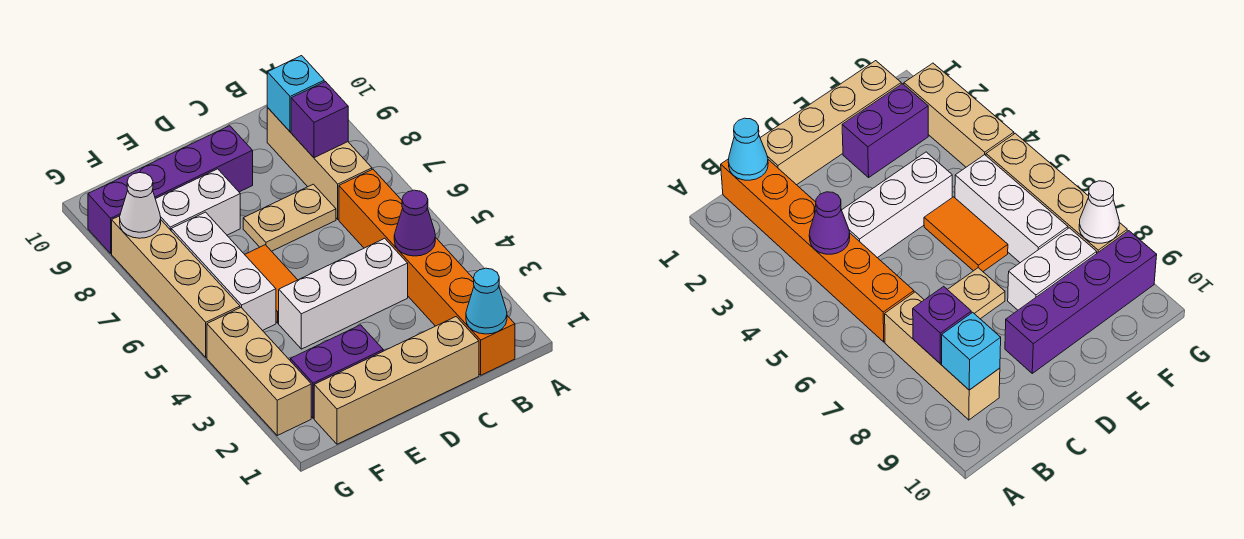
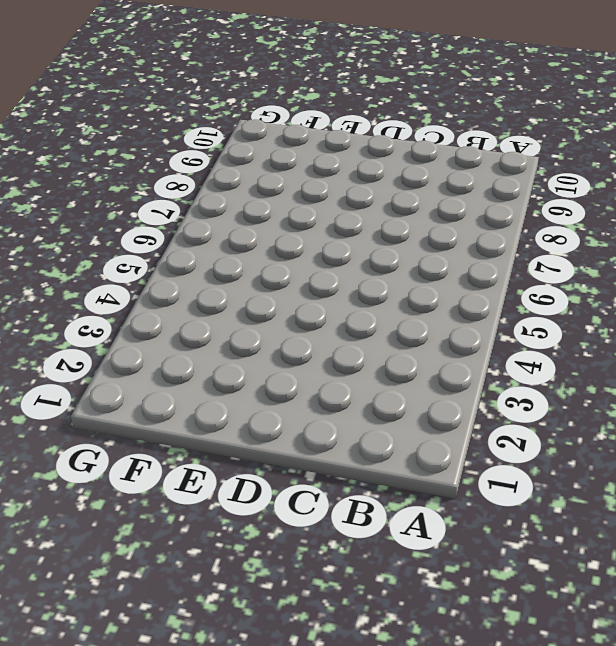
none -> orange 1x6 brick [339,169,515,375]
none -> tan 1x3 brick [267,108,372,219]
none -> tan 1x4 brick [314,317,479,444]

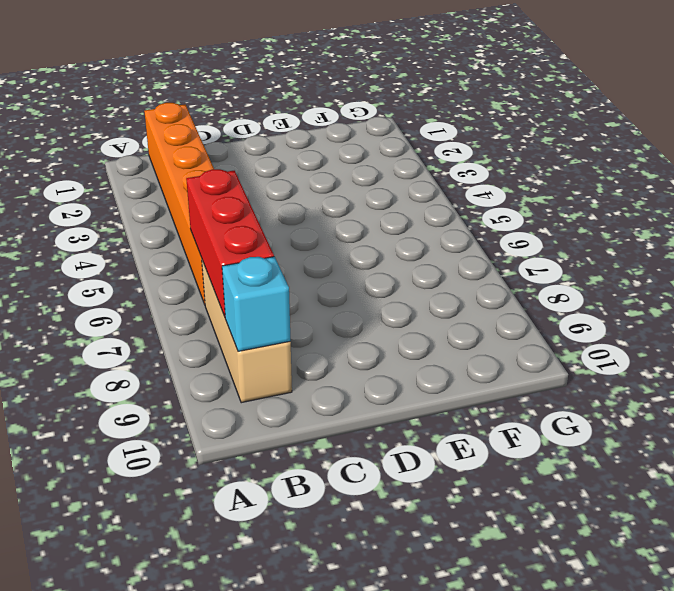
red 1x3 brick [186,169,274,317] -> purple 1x1 brick [291,82,348,158]
none -> tan 1x4 brick [314,317,479,444]
none -> white 1x3 brick [279,238,408,349]
none -> tan 1x2 plate [243,184,336,251]

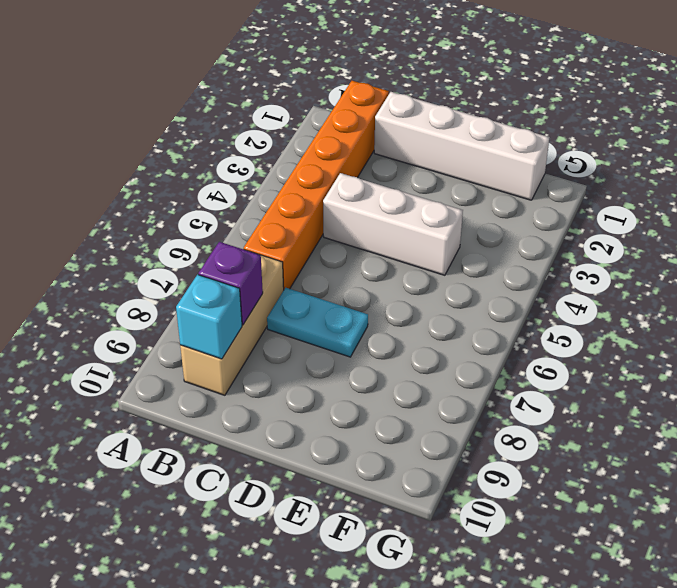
white 1x4 brick [374,92,549,200] -> tan 1x4 brick [314,317,479,444]
cyan 1x2 plate [267,288,368,357] -> tan 1x2 plate [243,184,336,251]
none -> purple 1x4 brick [88,126,253,253]
none -> purple 1x2 brick [290,325,383,418]
none -> orange 1x2 tile [245,245,297,323]

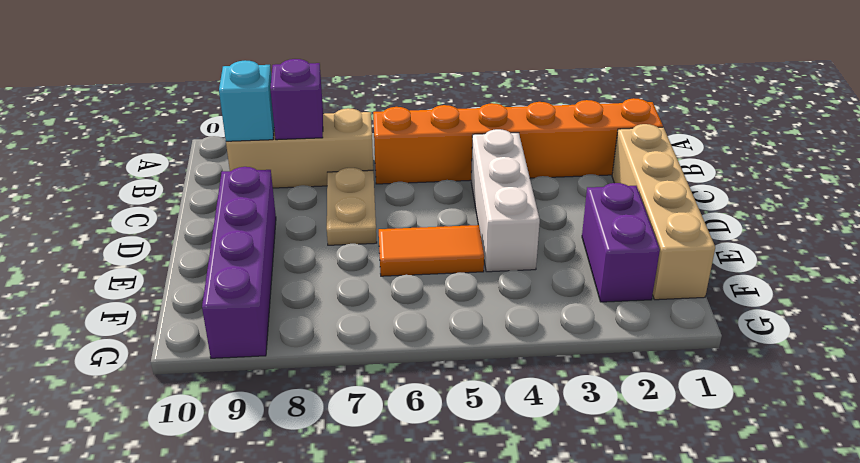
none -> white 1x2 brick [156,169,240,235]
none -> white 1x3 brick [171,212,276,331]
none -> tan 1x3 brick [207,308,311,435]

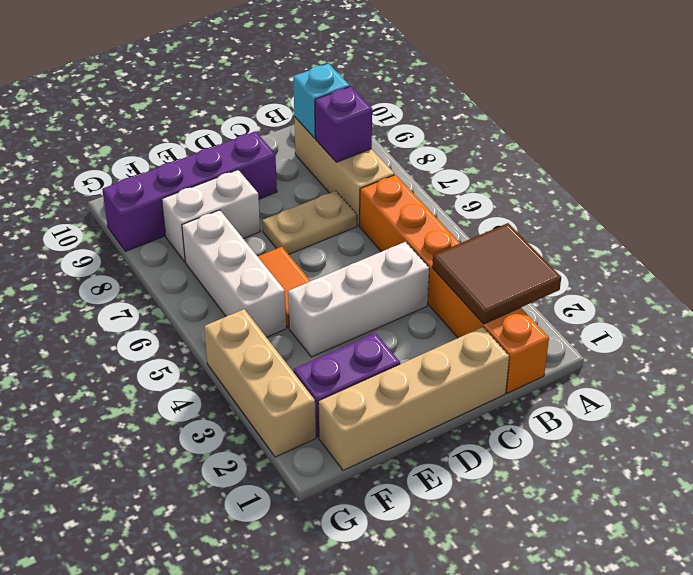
brown 2x2 tile [432,223,561,324] -> none
none -> tan 1x4 brick [112,216,240,357]
none -> cyan 1x1 cone [466,268,507,334]
none -> purple 1x1 cone [394,190,435,256]

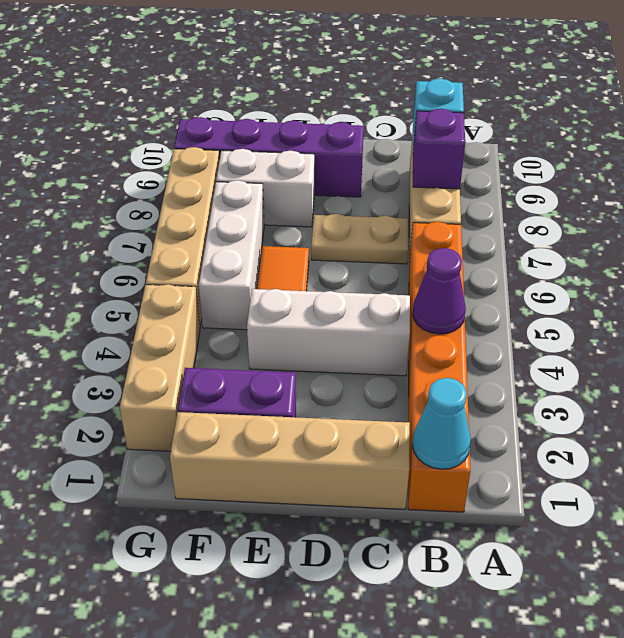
none -> white 1x1 cone [120,173,161,238]

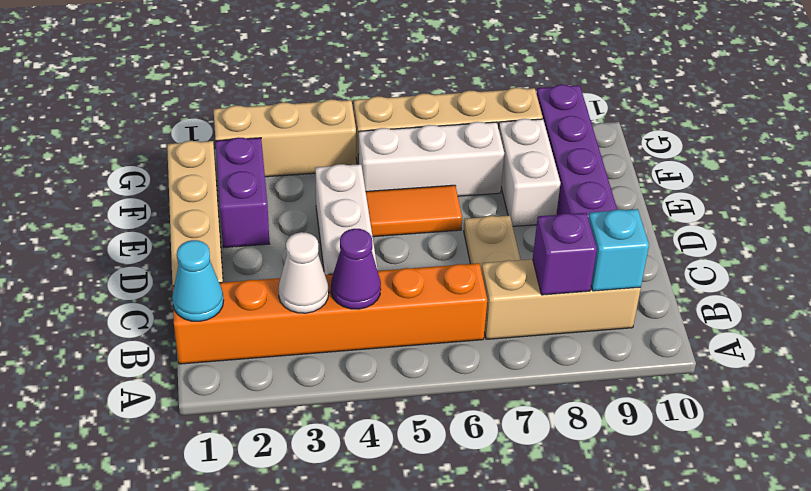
white 1x1 cone [278,232,329,313] -> white 1x1 cone moved to [120,173,161,238]

